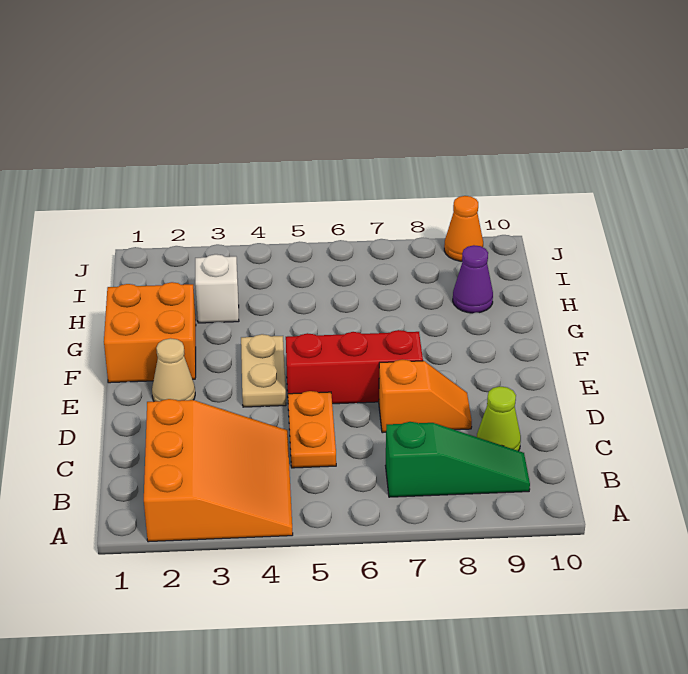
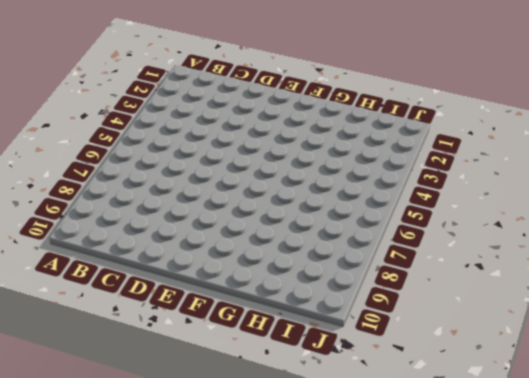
none -> orange 3x3 slope [144,399,293,542]
none -> green 1x3 slope [385,422,530,497]
none -> orange 1x2 plate [288,391,336,468]

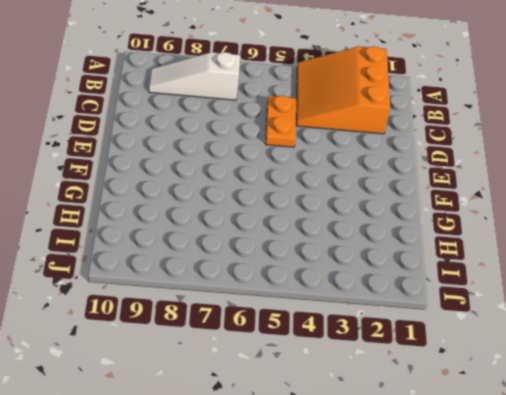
white 1x3 slope [149,52,240,100] -> green 1x3 slope [385,422,530,497]
none -> lime 1x1 cone [477,386,521,451]
none -> orange 1x2 slope [379,360,472,433]
none -> tan 1x1 cone [152,338,195,401]

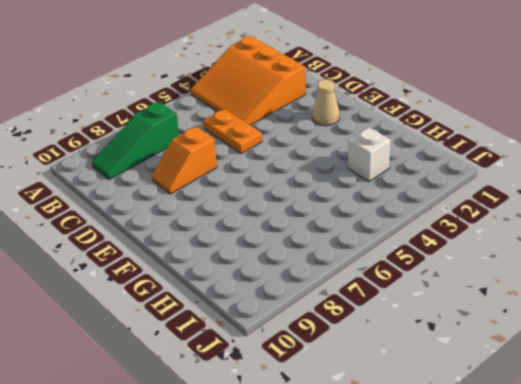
none -> lime 1x1 cone [477,386,521,451]
none -> tan 1x2 plate [241,334,286,407]
none -> red 1x3 brick [286,330,423,404]

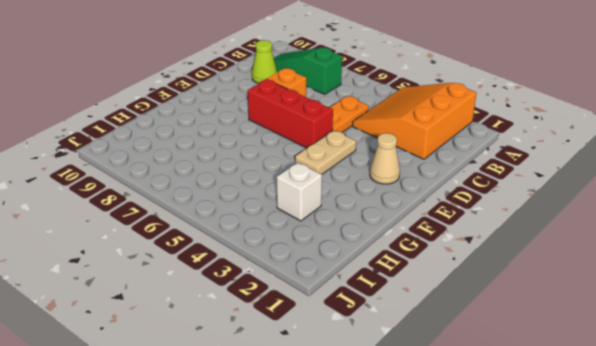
none -> orange 2x2 brick [104,282,196,383]
none -> purple 1x1 cone [453,245,493,313]
none -> orange 1x1 cone [444,196,483,261]

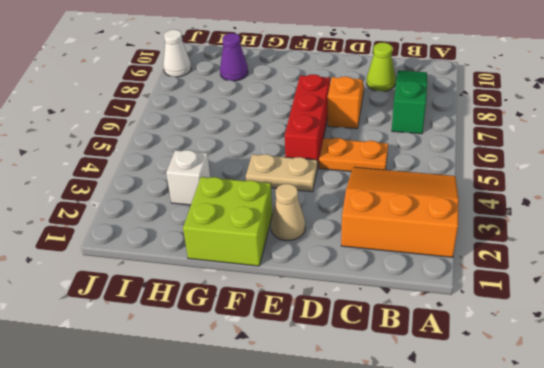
lime 2x2 brick [183,177,272,266] -> orange 2x2 brick [104,282,196,383]
white 1x1 cone [163,30,191,77] -> orange 1x1 cone [444,196,483,261]

